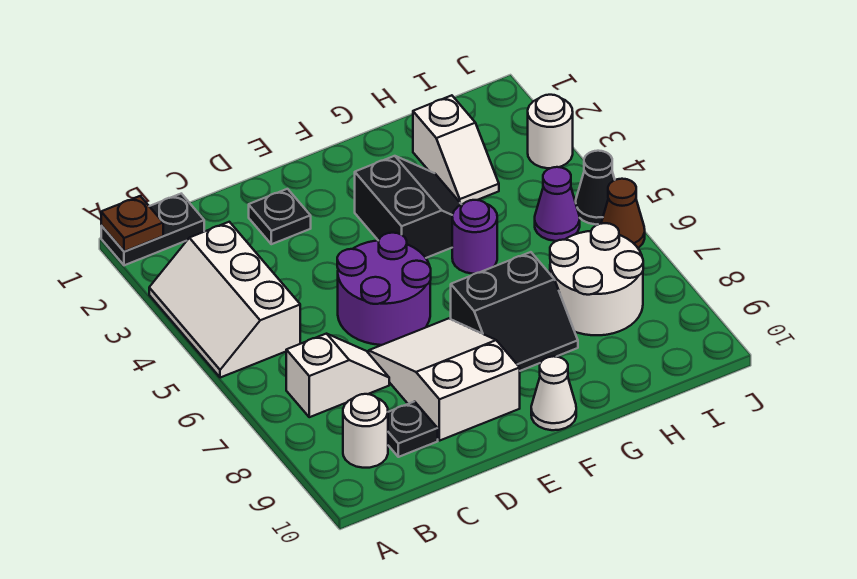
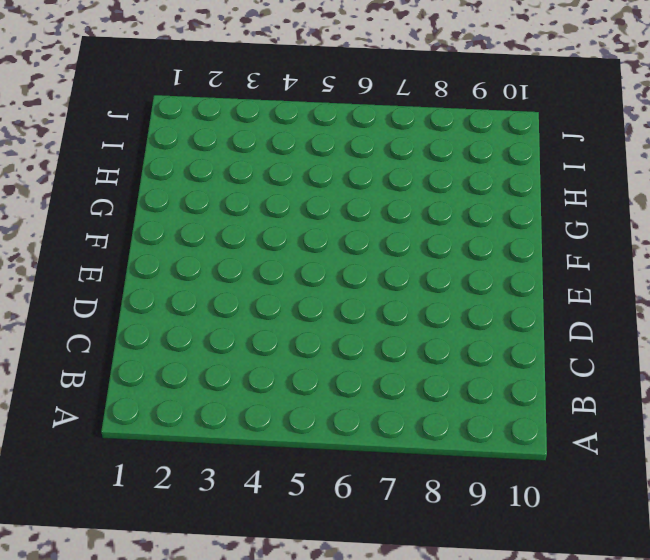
none -> black 1x2 plate [101,194,204,265]
none -> white 2x3 slope [149,222,300,378]
none -> white 1x2 slope [286,334,389,417]

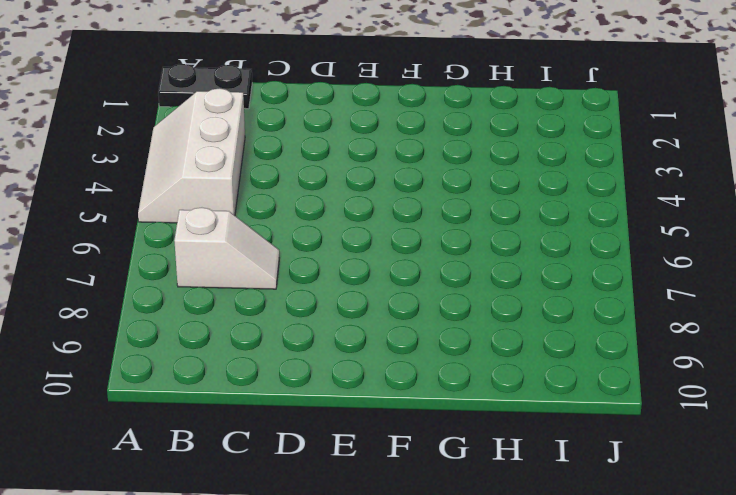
none -> white 1x1 round brick [343,394,388,468]
none -> black 1x1 plate [388,402,438,457]
none -> black 1x1 plate [249,189,311,244]

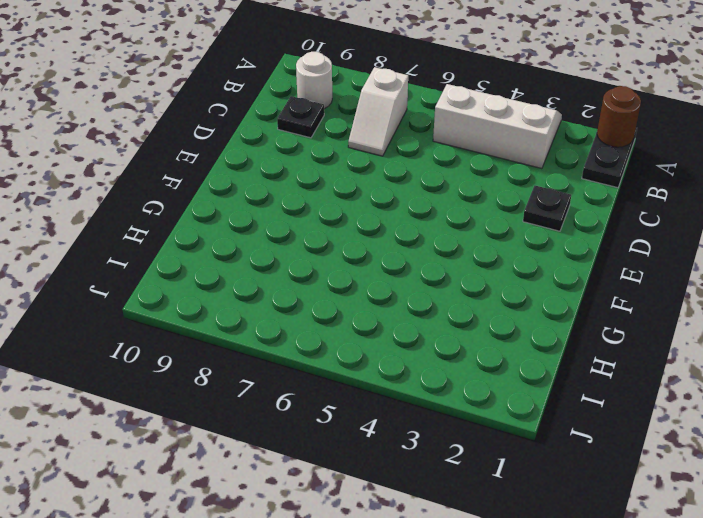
brown 1x1 round brick [597,86,641,147] -> brown 1x1 plate [101,196,163,251]
none -> purple 2x2 round brick [337,233,431,345]
none -> white 2x3 slope [369,318,520,441]
none -> black 2x2 slope [355,156,462,258]

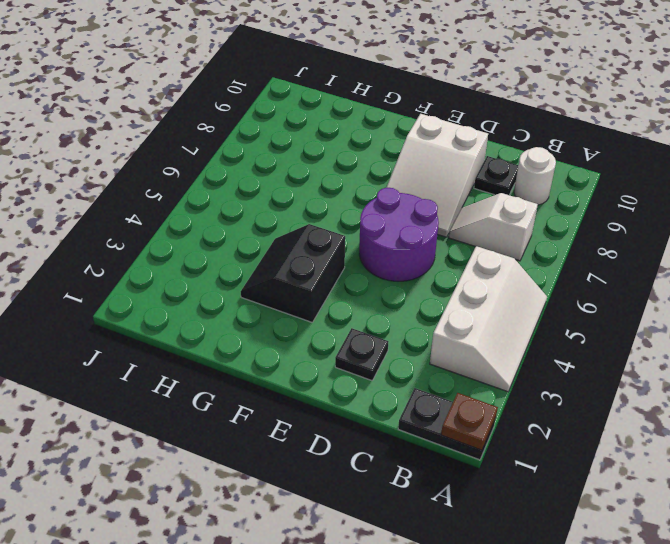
none -> black 2x2 slope [451,252,578,371]
none -> white 1x1 cone [531,356,576,430]
none -> purple 1x1 round brick [452,200,497,274]

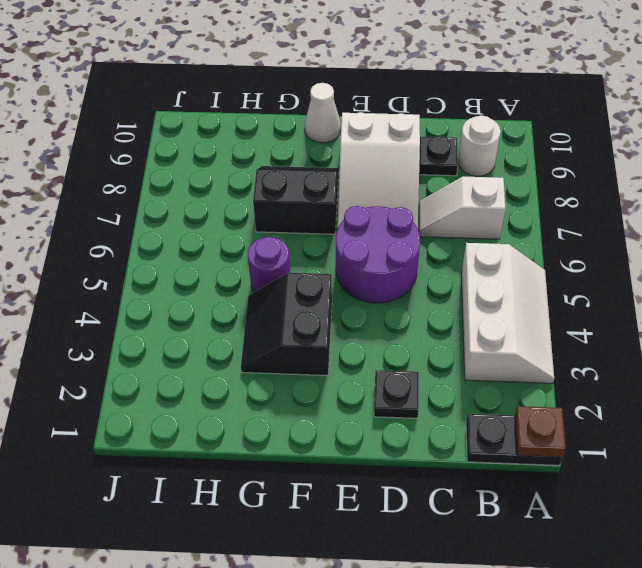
none -> white 1x2 slope [413,95,499,204]
none -> white 2x2 round brick [550,223,643,335]
none -> purple 1x1 cone [535,167,580,241]

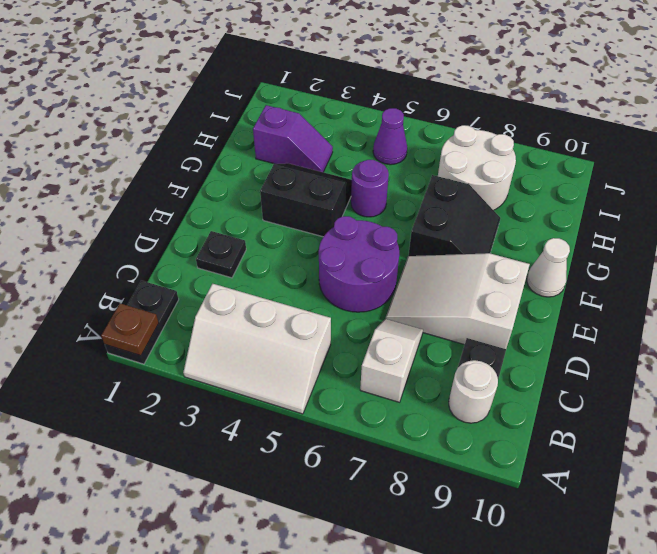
purple 1x2 slope [253,105,333,172] -> white 1x2 slope [413,95,499,204]
none -> white 1x1 round brick [528,95,573,168]
none -> black 1x1 cone [576,151,615,224]
none -> brown 1x1 cone [601,179,645,248]

